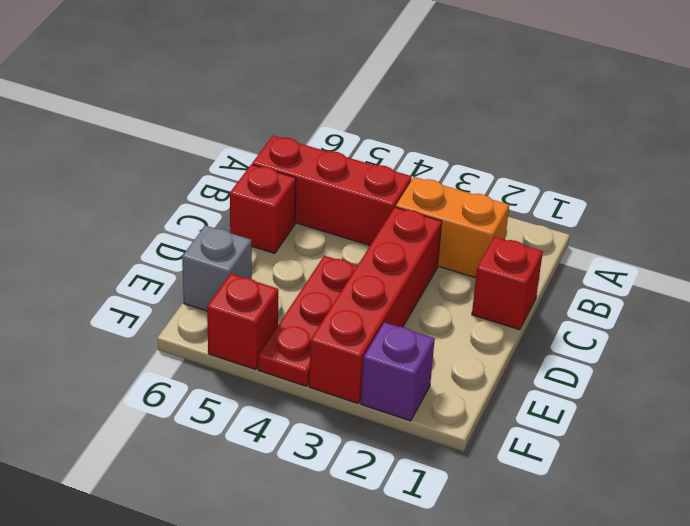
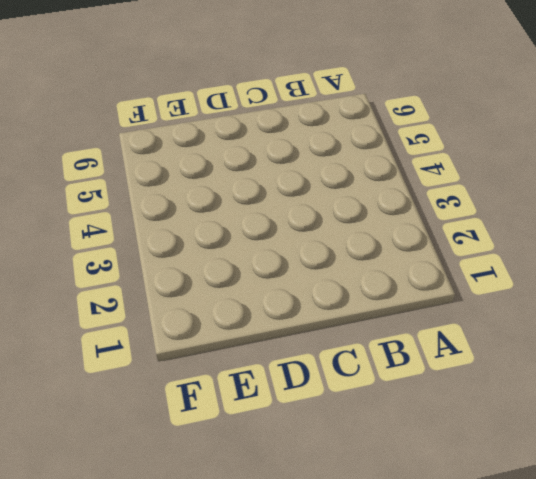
none -> orange 1x2 brick [396,177,509,278]
none -> red 1x3 brick [252,136,412,245]

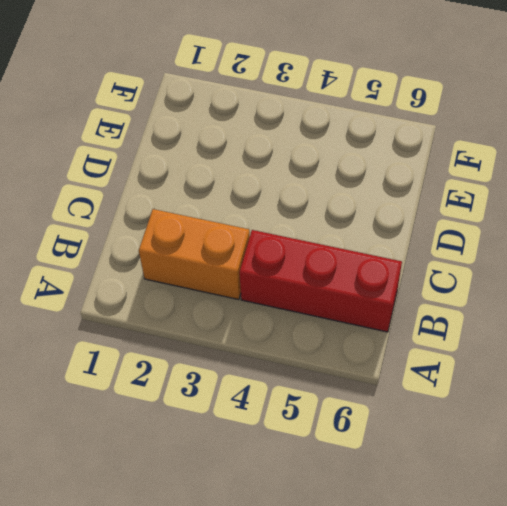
none -> red 1x1 brick [472,237,543,330]
none -> red 1x4 brick [309,207,442,403]

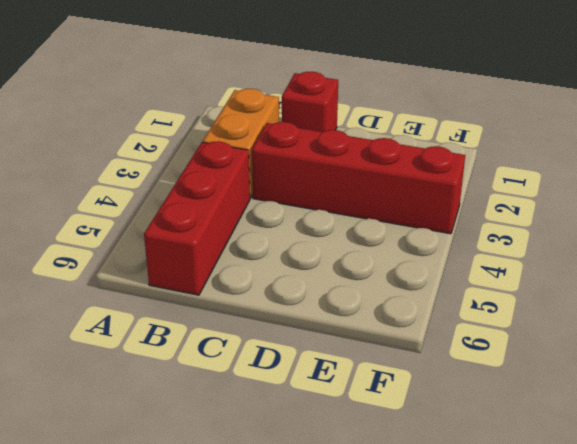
none -> red 1x1 brick [230,164,296,253]
none -> red 1x3 plate [258,256,357,386]

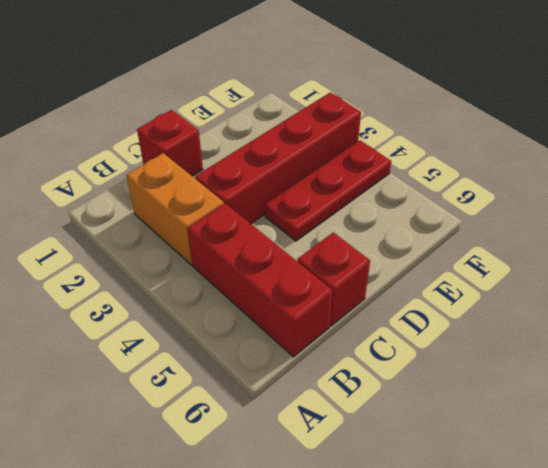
none -> grey 1x1 brick [182,226,252,311]
none -> purple 1x1 brick [361,322,435,421]

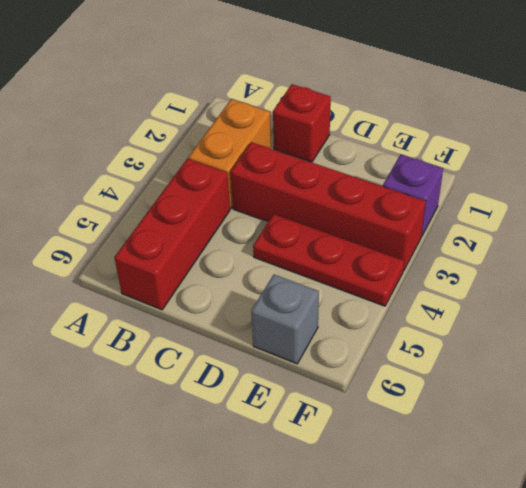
none -> red 1x1 brick [230,164,296,253]
none -> red 1x1 brick [207,274,278,369]

